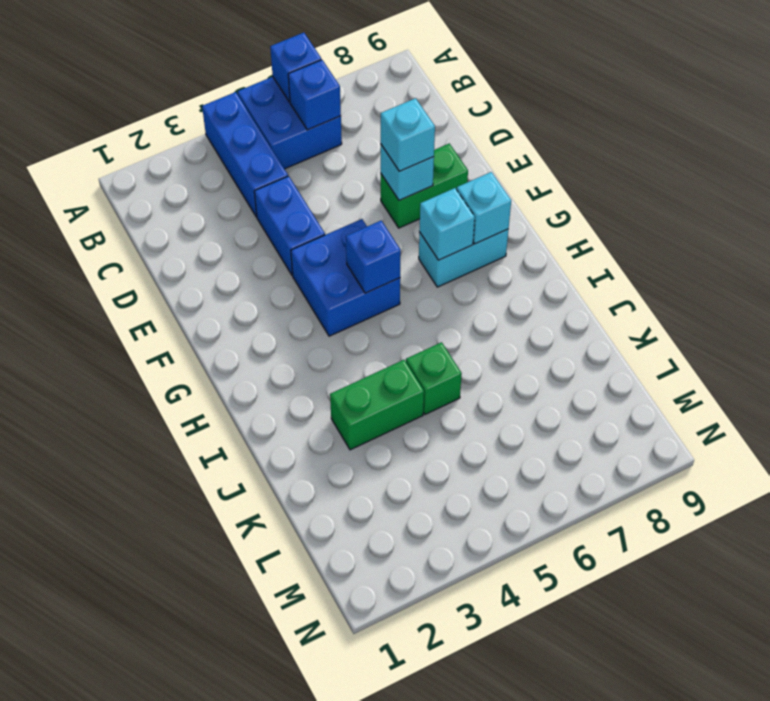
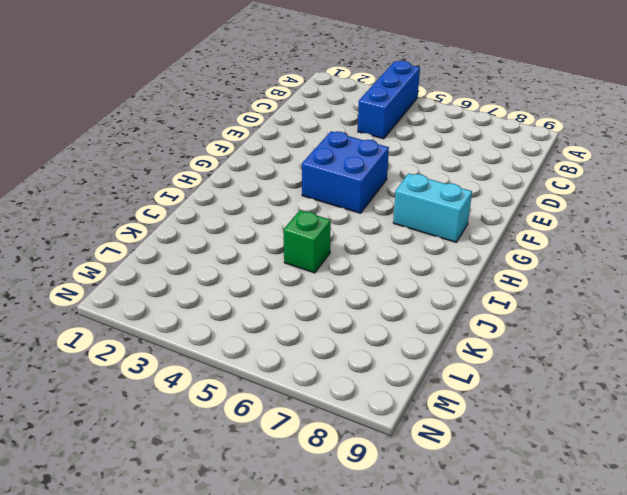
none -> blue 2x2 brick [238,77,342,169]
none -> blue 1x2 brick [254,176,325,275]
none -> green 1x2 brick [381,144,468,228]

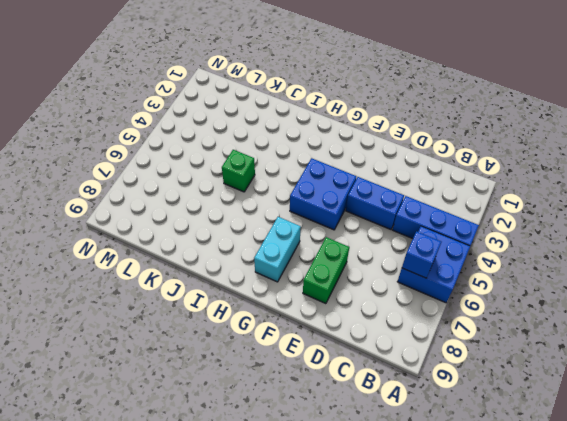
none -> green 1x2 brick [330,360,424,450]
none -> blue 1x1 brick [270,33,321,102]
none -> cyan 1x1 brick [381,145,434,200]

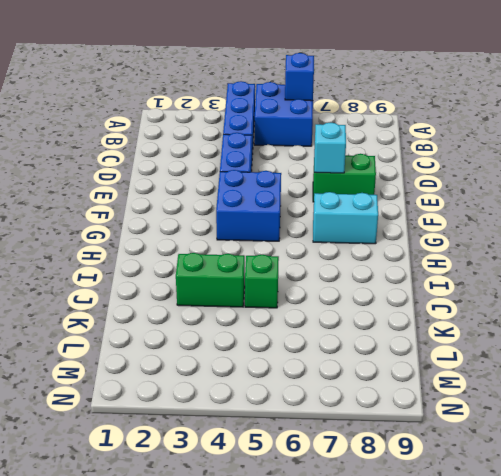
none -> blue 1x1 brick [288,60,341,130]
none -> blue 1x1 brick [346,221,401,293]
none -> cyan 1x1 brick [419,188,475,260]

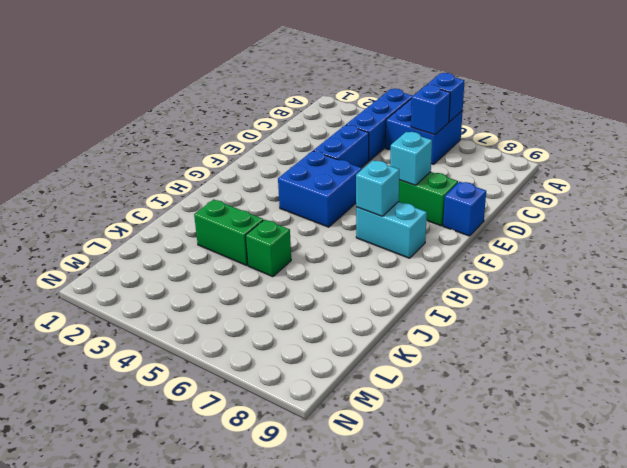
blue 1x1 brick [443,182,486,236] -> blue 1x1 brick moved to [346,221,401,293]
none -> cyan 1x1 brick [457,172,511,244]
none -> cyan 1x1 brick [381,98,435,171]

